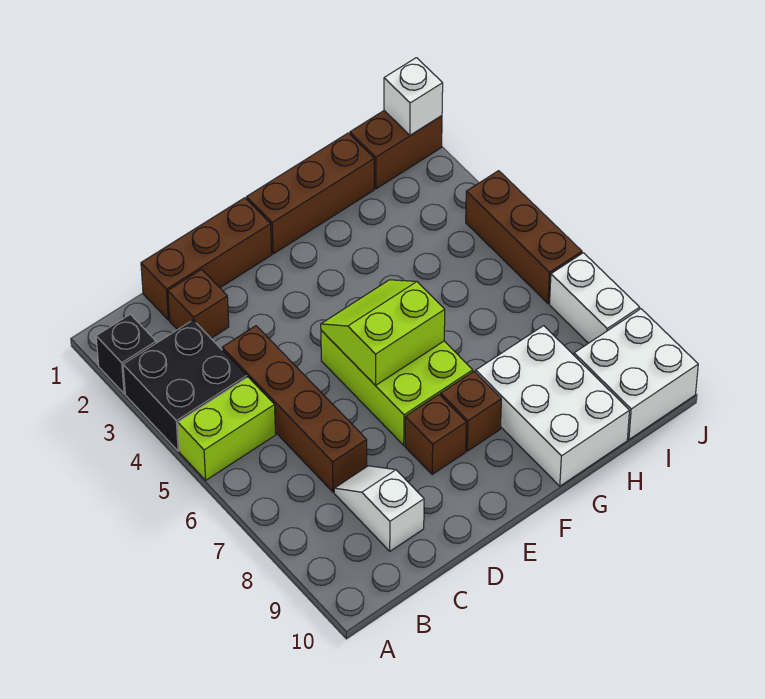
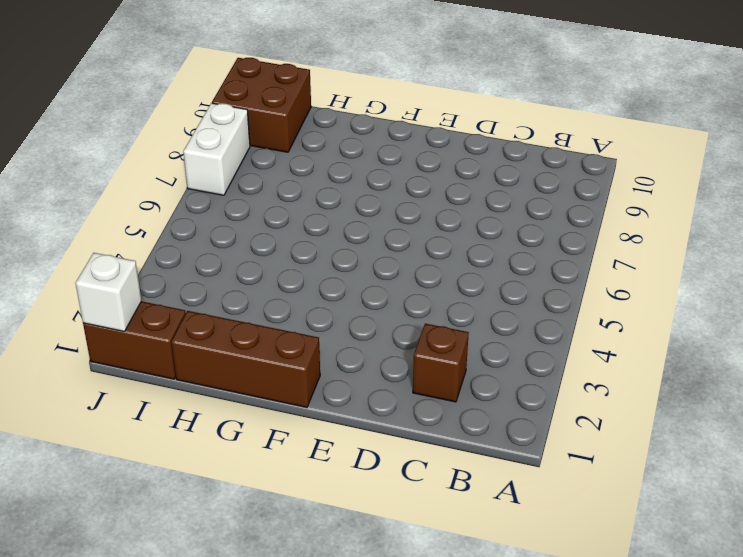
brown 2x2 brick [212,58,311,152] -> white 2x2 brick [574,309,698,439]
none -> black 1x1 brick [96,314,156,394]
none -> black 2x2 brick [123,320,247,451]
none -> lime 1x2 brick [178,377,275,480]

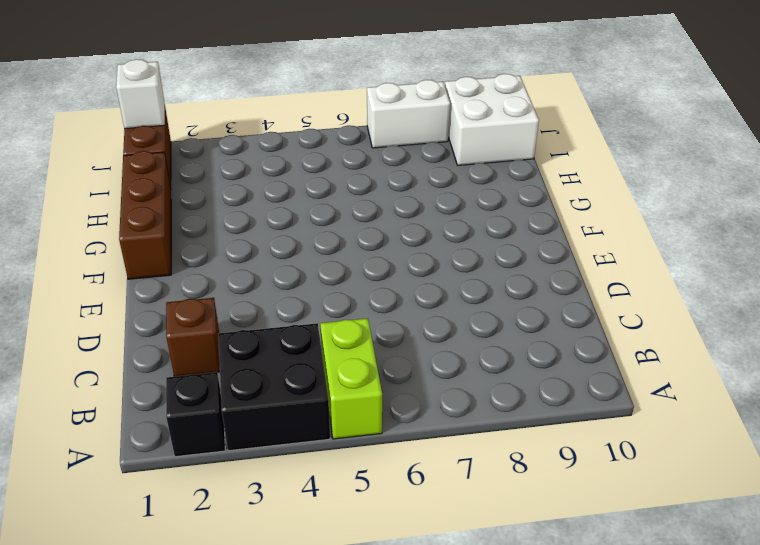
none -> brown 1x3 brick [141,198,272,320]
none -> brown 1x4 brick [222,326,367,492]
none -> white 1x2 slope [334,466,424,551]

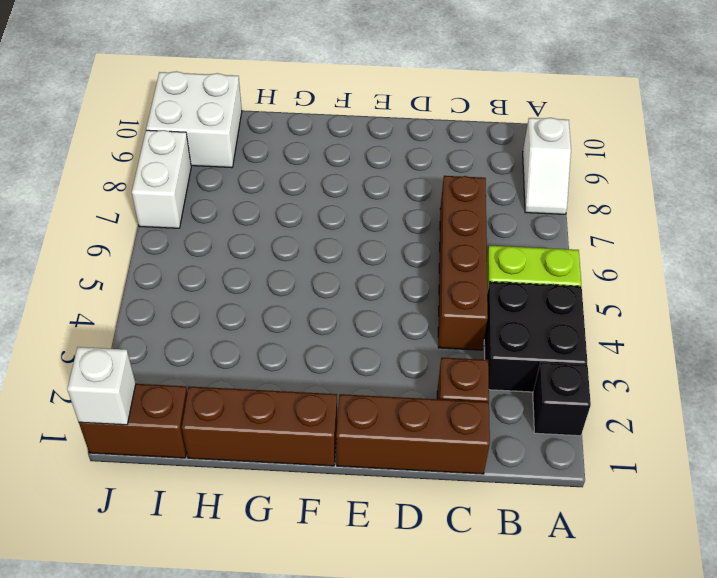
white 1x2 slope [523,118,571,214] -> white 1x2 slope moved to [334,466,424,551]
none -> lime 2x3 brick [321,330,473,445]
none -> brown 1x1 brick [405,395,466,474]
none -> brown 1x1 brick [441,372,501,451]

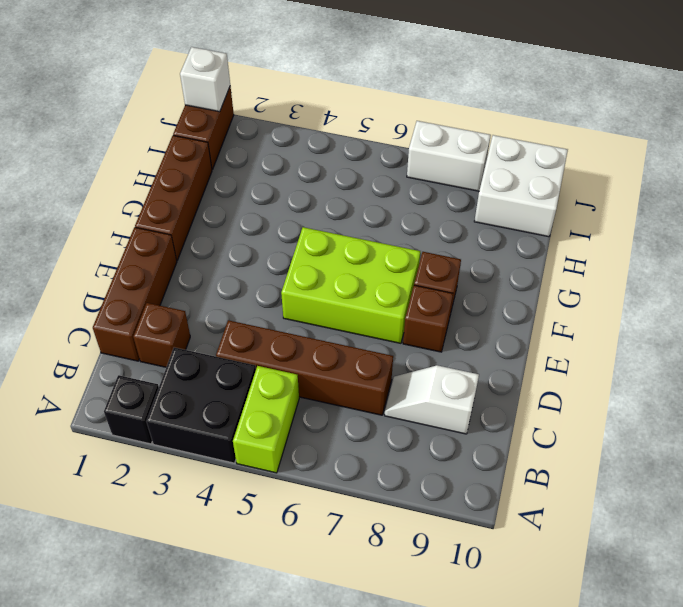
none -> white 2x3 brick [476,326,629,486]
none -> brown 1x3 brick [466,171,582,303]
none -> lime 2x2 slope [321,280,445,385]

